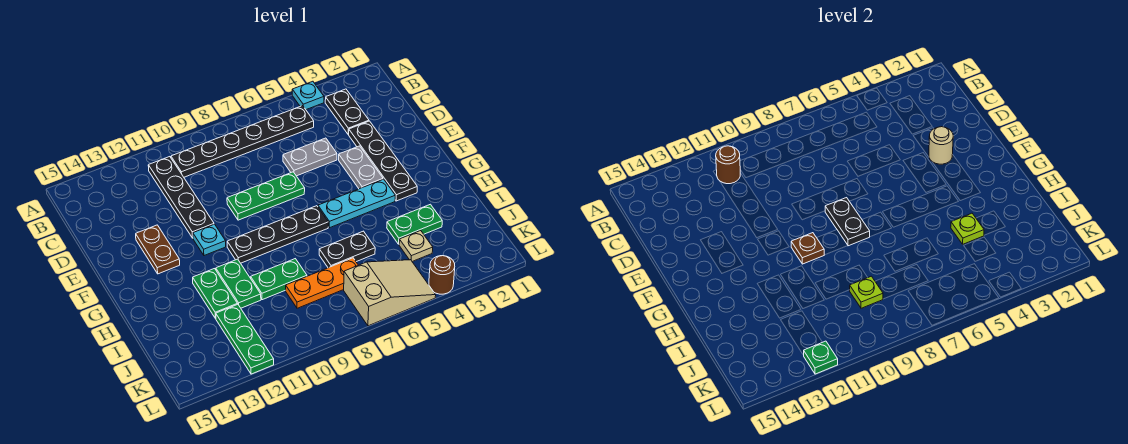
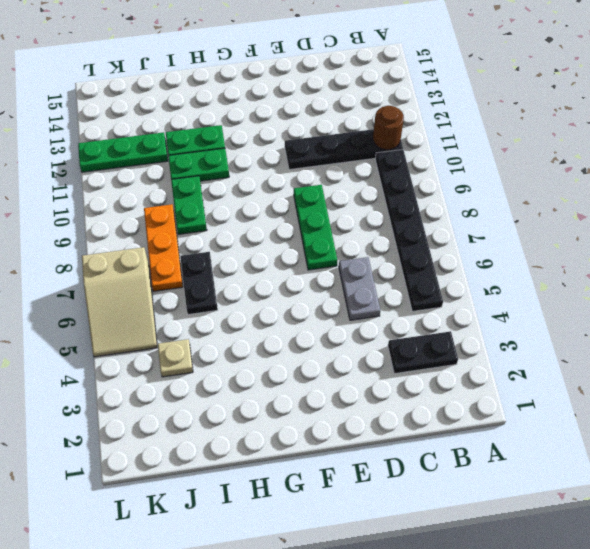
none -> cyan 1x1 plate [292,81,324,110]
none -> black 1x4 plate [349,121,417,201]
none -> grey 1x2 plate [339,146,383,189]

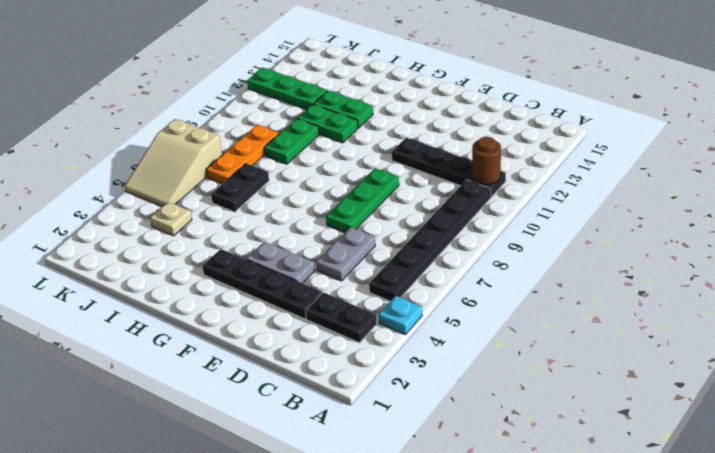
none -> brown 1x2 plate [136,225,180,274]
none -> cyan 1x1 plate [193,224,226,256]
none -> cyan 1x3 plate [318,179,395,228]

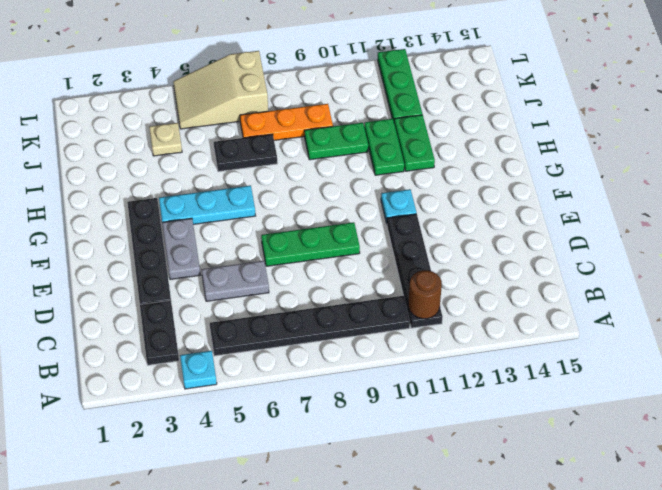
none -> brown 1x2 plate [136,225,180,274]
none -> black 1x4 plate [227,206,328,263]
none -> green 1x2 plate [387,204,442,244]

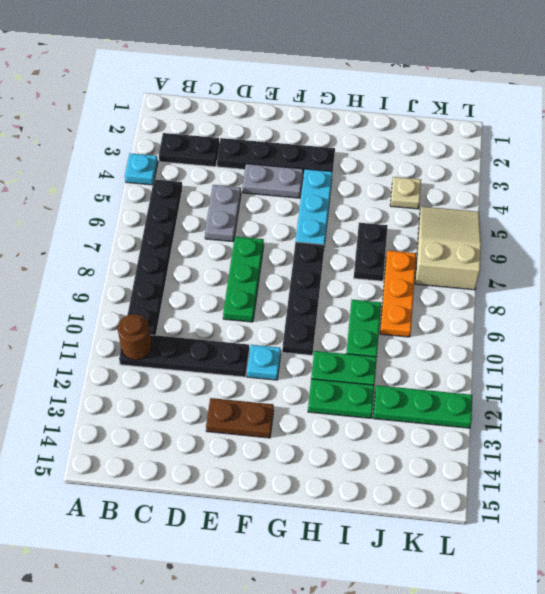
none -> green 1x2 plate [387,204,442,244]
none -> brown 1x1 round brick [429,256,455,294]
none -> tan 1x1 round brick [929,127,953,164]

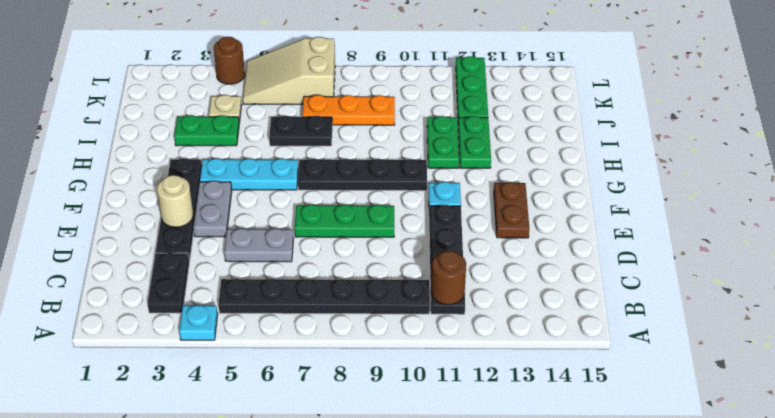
none -> green 1x2 plate [251,259,307,300]
none -> black 1x2 plate [825,198,870,246]
none -> brown 1x1 plate [791,233,824,264]

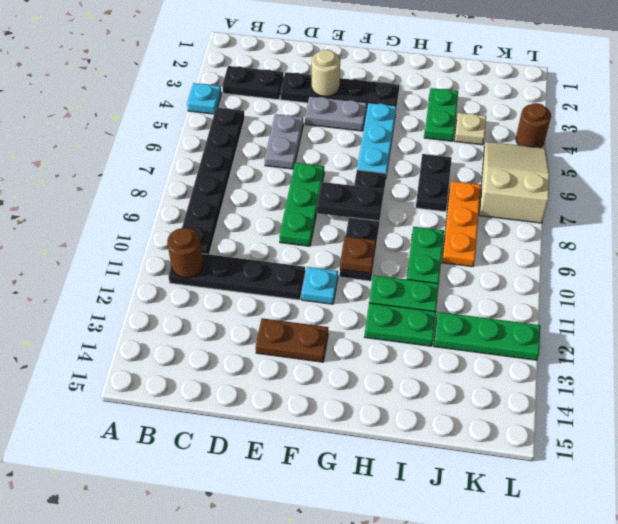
none -> lime 1x1 plate [951,213,984,244]
none -> lime 1x1 plate [850,276,883,308]
none -> green 1x1 plate [804,341,838,374]

